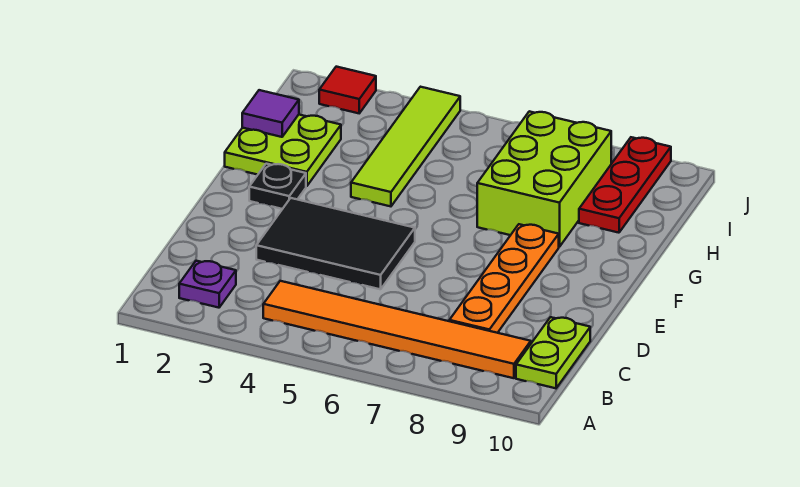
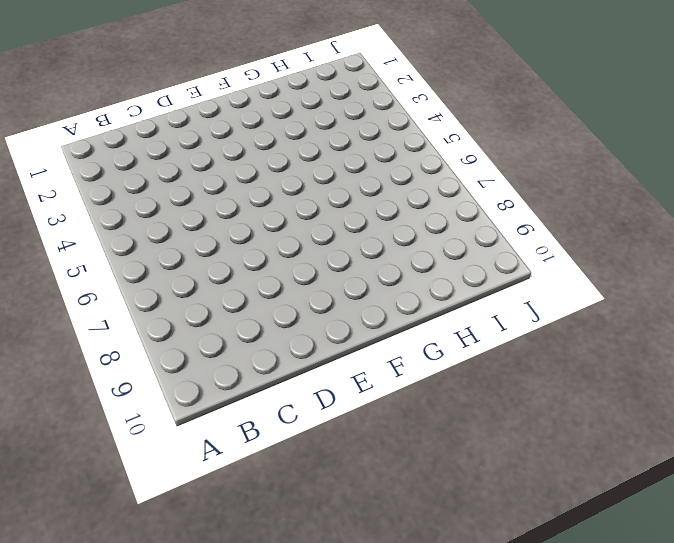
none -> purple 1x1 plate [179,261,236,308]
none -> orange 1x6 tile [263,281,531,378]
none -> lime 1x2 plate [516,317,590,388]

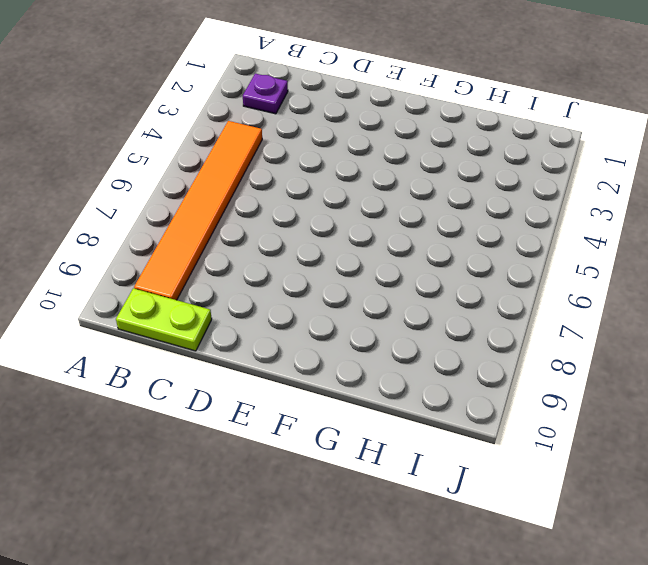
none -> orange 1x4 plate [449,224,559,333]
none -> black 2x3 tile [256,198,415,289]
none -> black 1x1 plate [249,164,306,209]

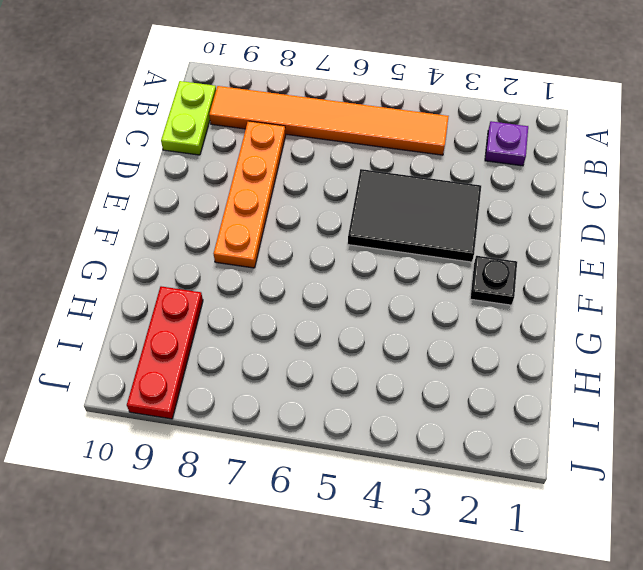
none -> lime 2x2 plate [225,115,341,186]
none -> lime 1x4 tile [351,87,460,206]
none -> lime 2x3 brick [477,111,611,247]

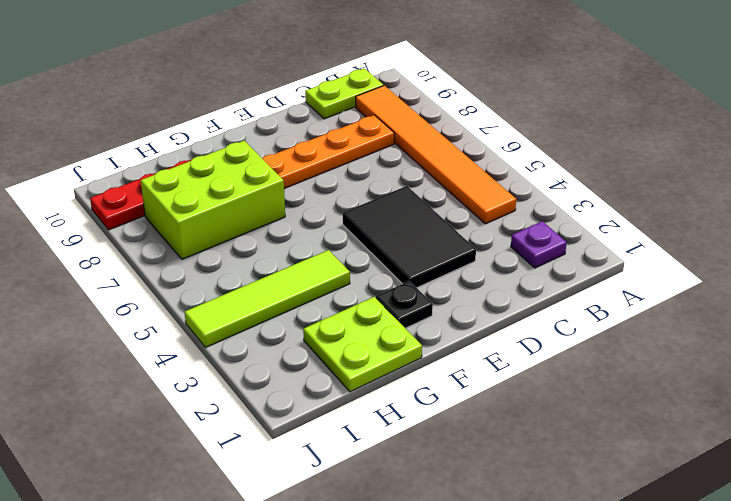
none -> red 1x1 tile [319,67,376,113]
none -> purple 1x1 tile [242,90,299,137]

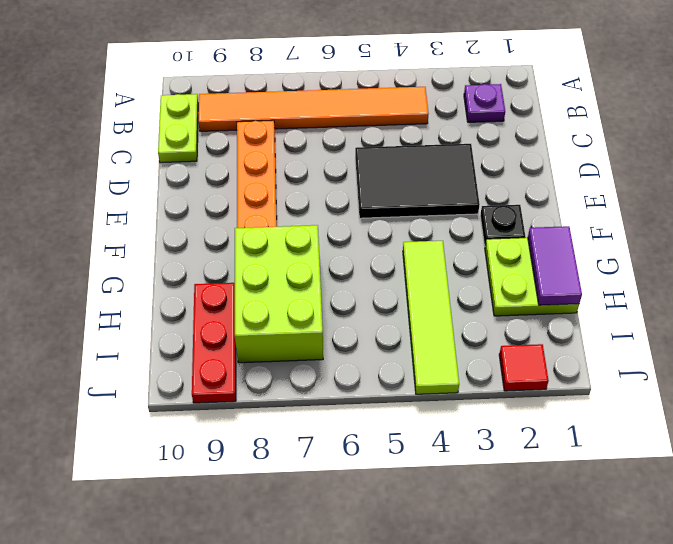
purple 1x2 tile [528,226,582,305] -> purple 1x1 tile [242,90,299,137]

